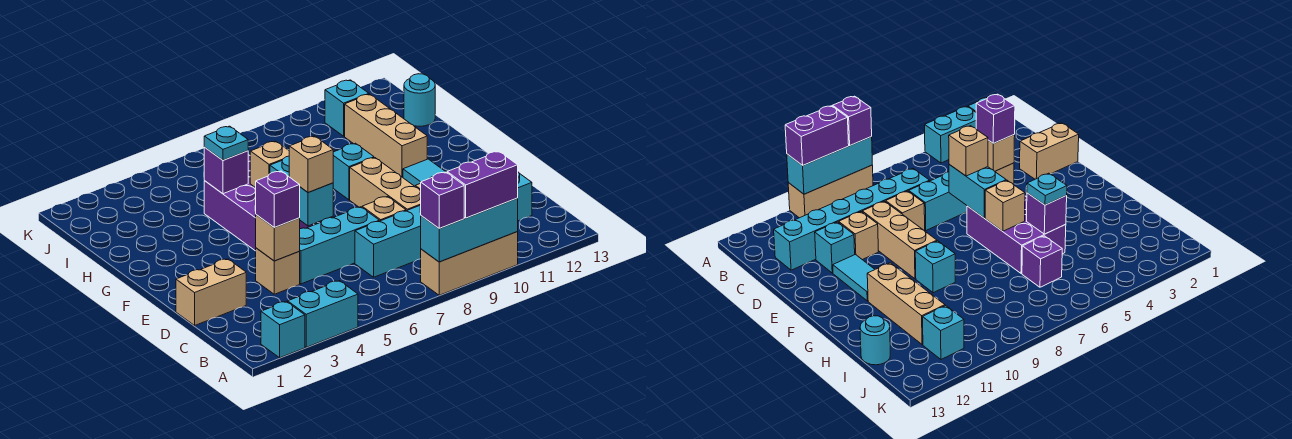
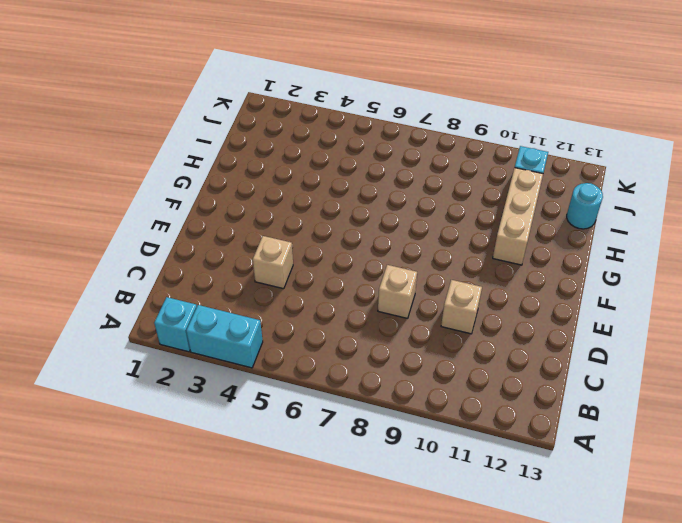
none -> tan 1x3 brick [421,232,518,295]
none -> cyan 1x6 brick [355,172,532,277]
none -> tan 1x2 brick [176,259,246,325]

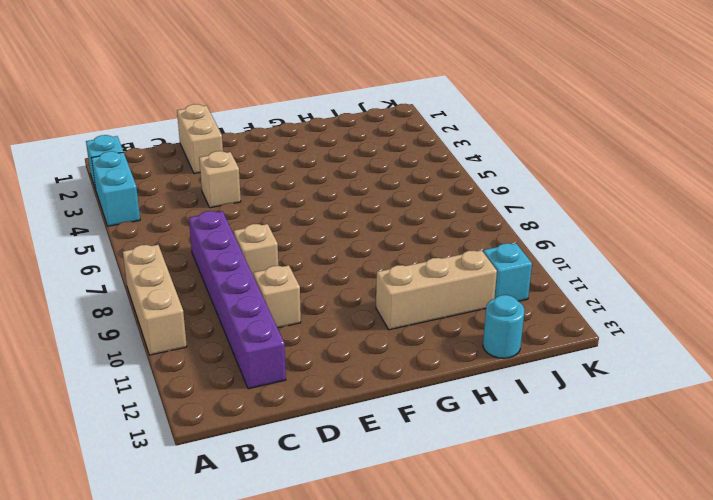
purple 1x6 brick [189,211,286,389] -> cyan 1x6 brick [355,172,532,277]
none -> cyan 1x3 brick [299,207,379,284]
none -> tan 1x3 brick [350,158,421,211]
none -> cyan 1x1 brick [815,222,855,273]

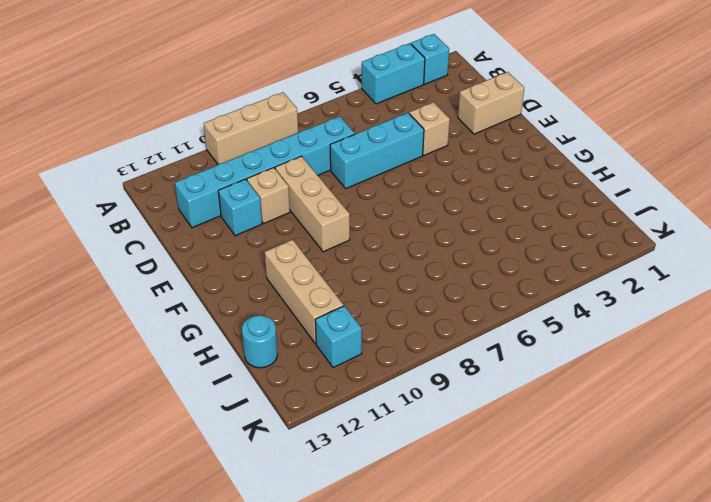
none -> tan 1x1 brick [362,196,406,221]
none -> cyan 1x2 tile [403,159,445,186]
none -> purple 2x3 brick [204,161,314,251]

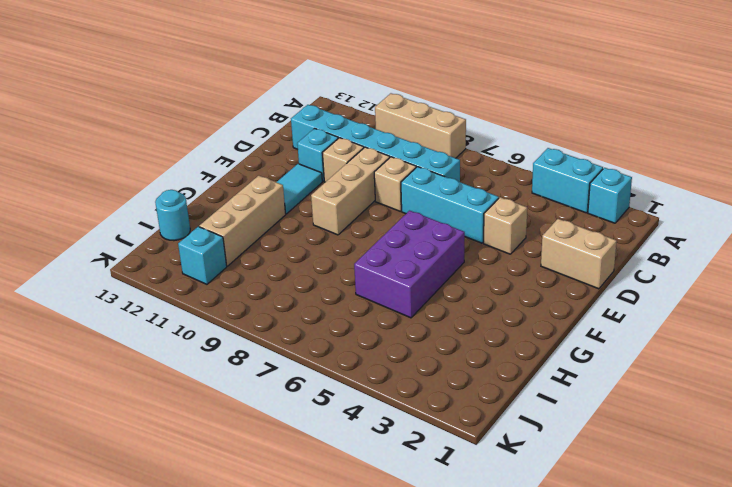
none -> cyan 1x1 brick [333,143,374,200]
none -> purple 1x1 brick [1022,236,1062,287]
none -> cyan 1x3 brick [421,198,518,262]

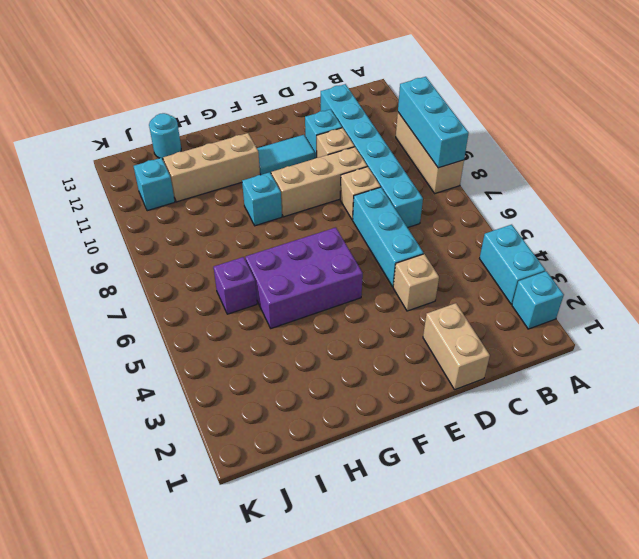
none -> tan 1x1 brick [256,215,300,261]
none -> cyan 1x2 brick [270,156,333,226]
none -> tan 1x1 brick [250,141,289,188]

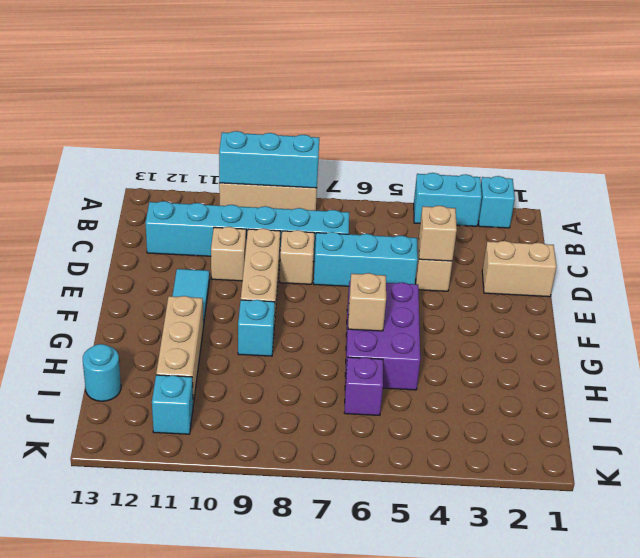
none -> cyan 1x1 brick [815,222,855,273]
none -> cyan 1x2 brick [270,156,333,226]
none -> purple 1x1 brick [204,147,248,194]

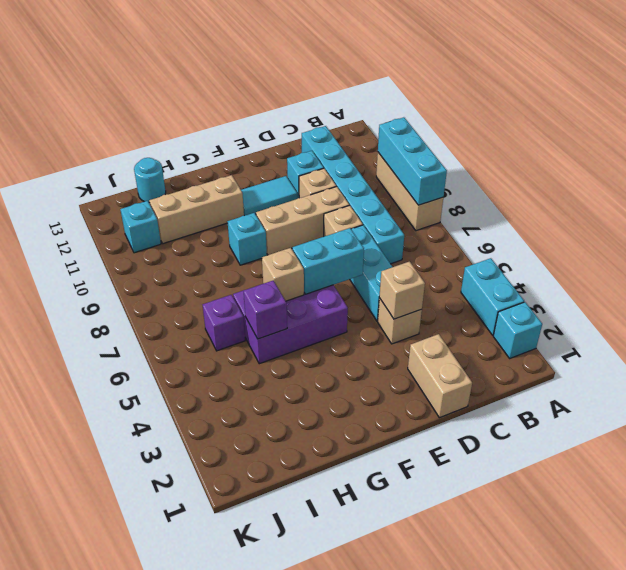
none -> purple 1x1 brick [420,172,464,228]
none -> purple 1x2 brick [447,151,518,218]
none -> purple 1x1 brick [256,171,300,228]

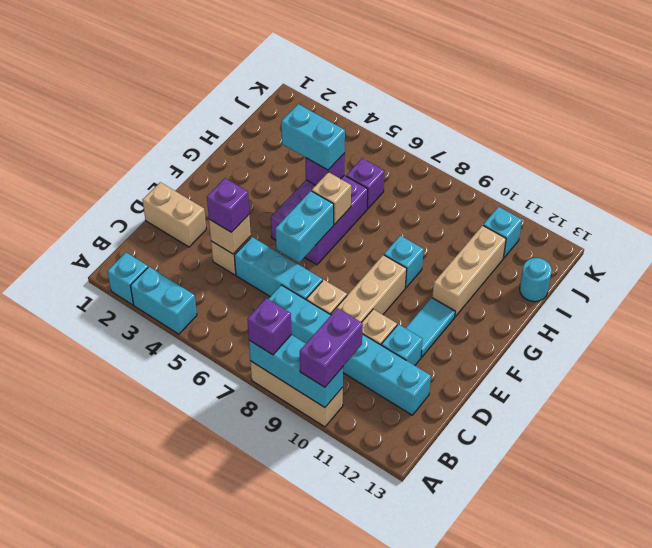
purple 1x2 brick [300,308,363,387] -> purple 1x2 brick turned to [447,151,518,218]
cyan 1x2 brick [281,104,345,170] -> cyan 1x1 plate [204,126,248,160]
none -> tan 1x1 brick [289,136,333,193]

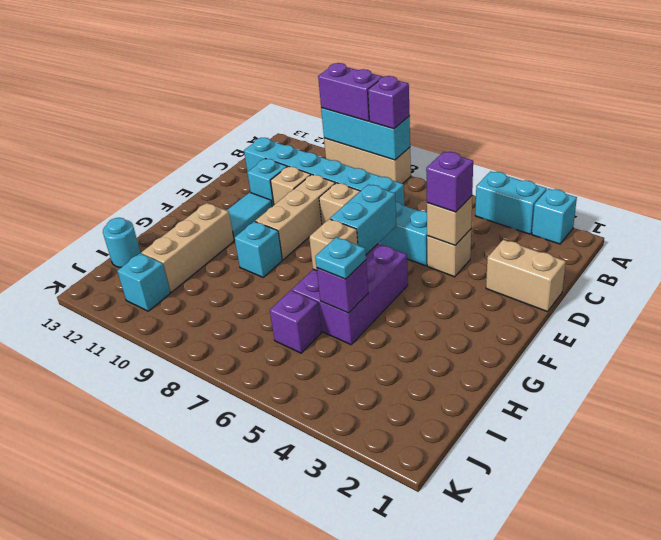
none -> tan 1x1 brick [289,136,333,193]

